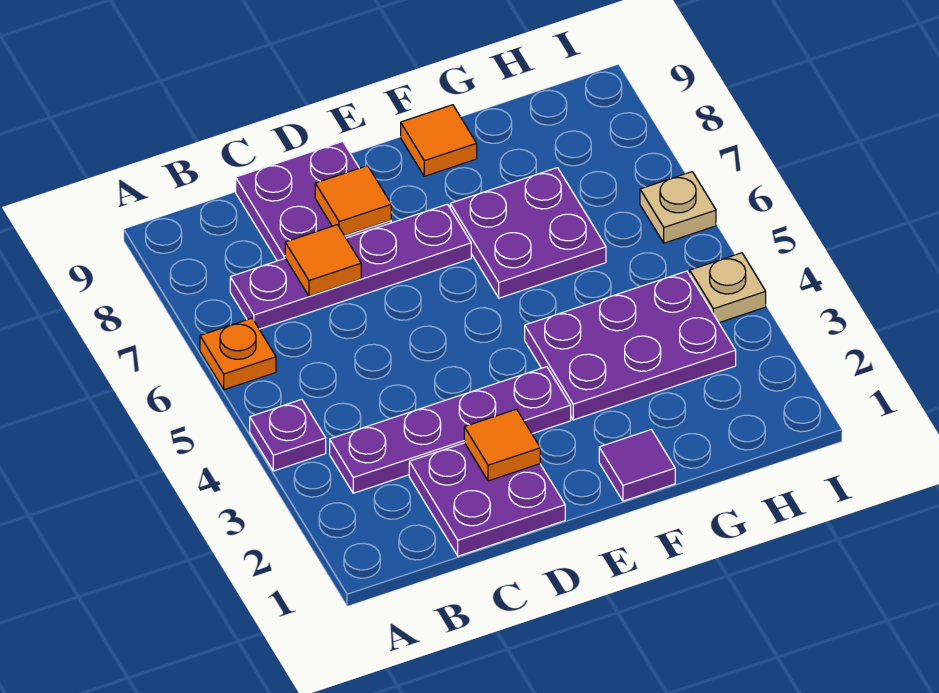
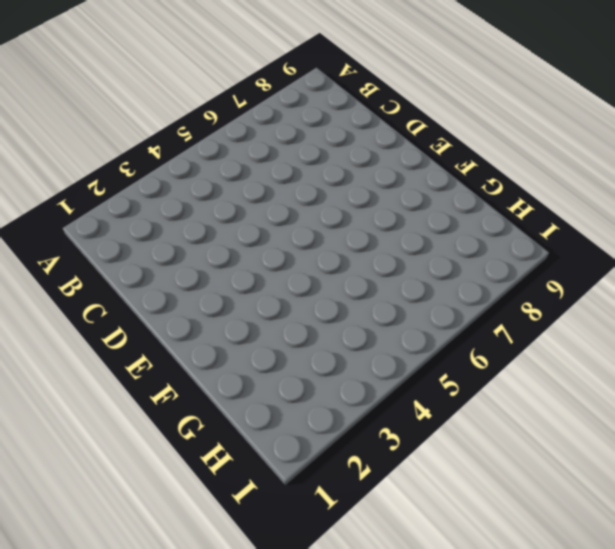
none -> purple 1x1 plate [250,399,326,471]
none -> orange 1x1 plate [200,318,276,390]
none -> purple 1x4 plate [330,367,571,493]

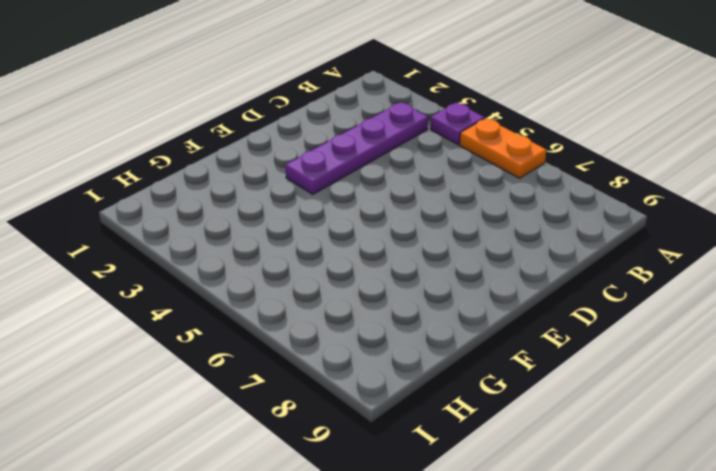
orange 1x2 plate [460,118,546,178] -> orange 1x1 plate [200,318,276,390]
none -> purple 1x4 plate [230,204,471,329]
none -> purple 2x2 plate [409,443,565,556]
none -> purple 2x2 plate [236,141,391,261]

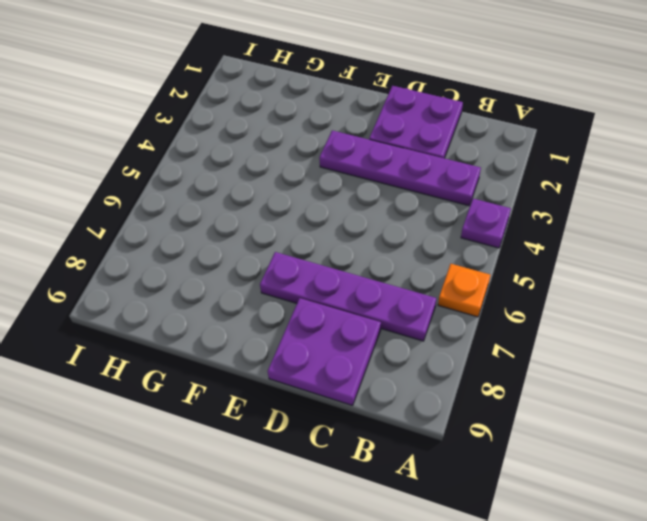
none -> purple 1x1 tile [599,430,675,501]
none -> purple 2x3 plate [525,271,736,420]
none -> purple 2x2 plate [450,168,606,298]

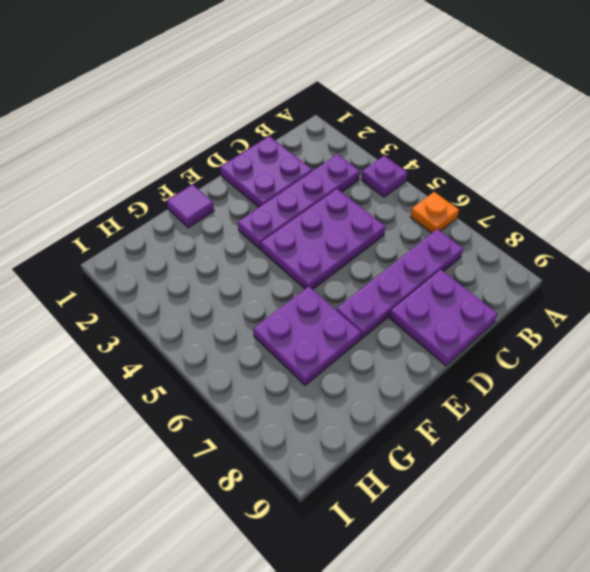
purple 2x3 plate [261,189,385,289] -> purple 2x3 plate moved to [525,271,736,420]
none -> orange 1x1 tile [401,105,477,176]
none -> tan 1x1 plate [690,253,766,323]
none -> tan 1x1 plate [640,172,716,243]

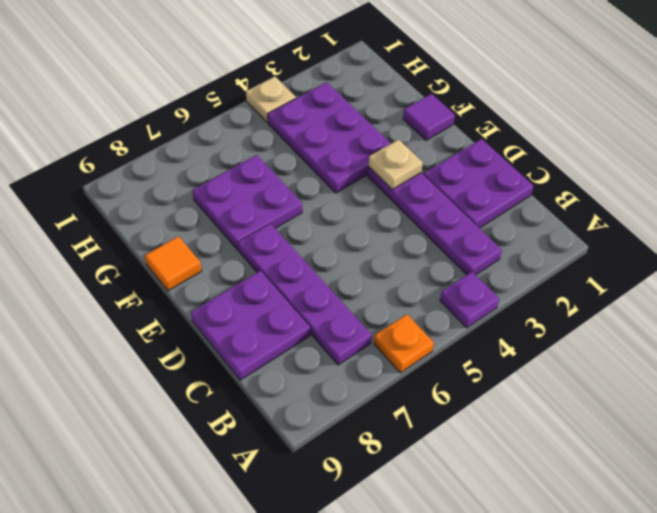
tan 1x1 plate [369,140,423,189] -> tan 1x1 plate moved to [640,172,716,243]
none -> orange 1x1 tile [285,225,361,296]
none -> orange 1x1 tile [464,409,540,481]
none -> orange 1x1 tile [315,166,391,236]

